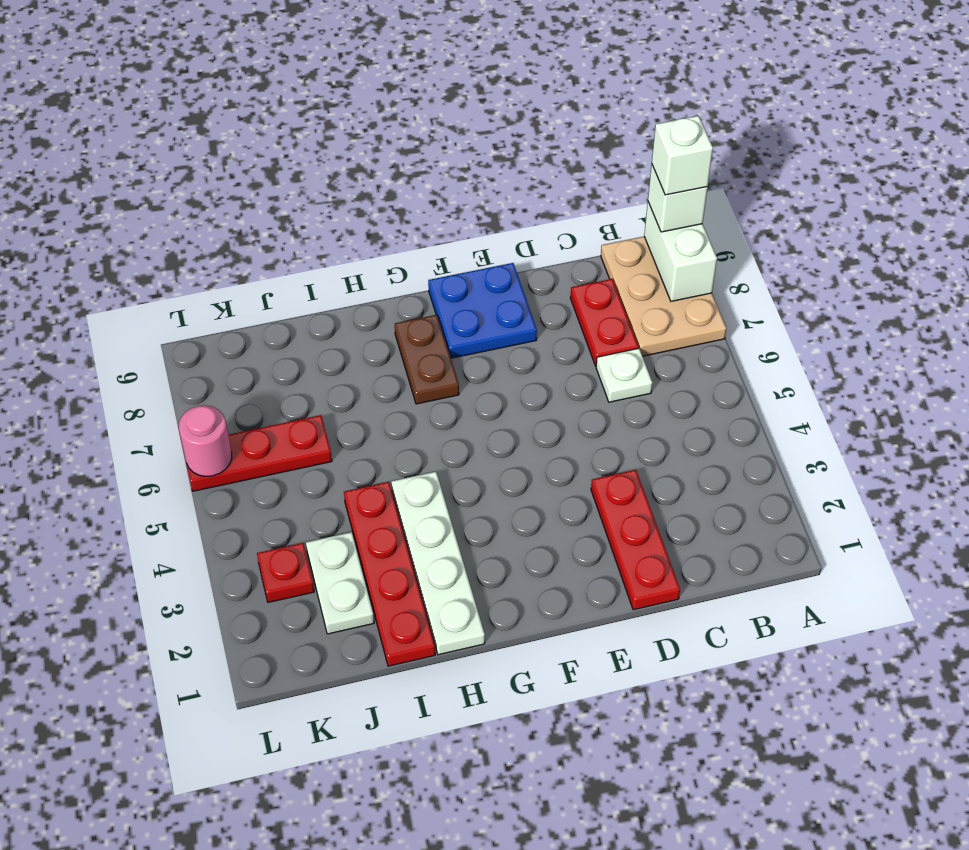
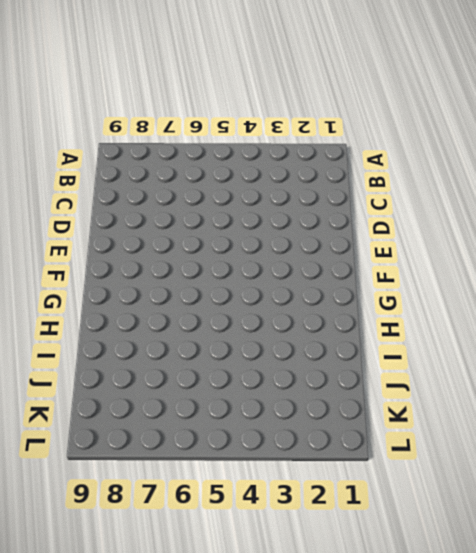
none -> tan 2x3 plate [601,237,726,356]
none -> white 1x1 plate [596,348,652,402]
none -> red 1x2 plate [571,279,638,366]

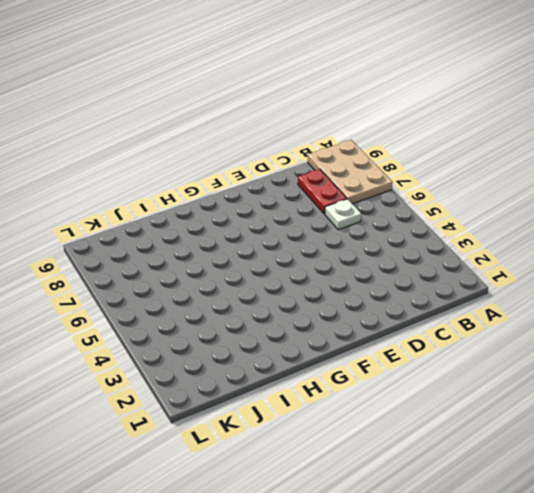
none -> red 1x3 plate [591,470,680,610]
none -> blue 2x2 plate [428,263,537,358]
none -> brown 1x2 plate [395,315,459,404]

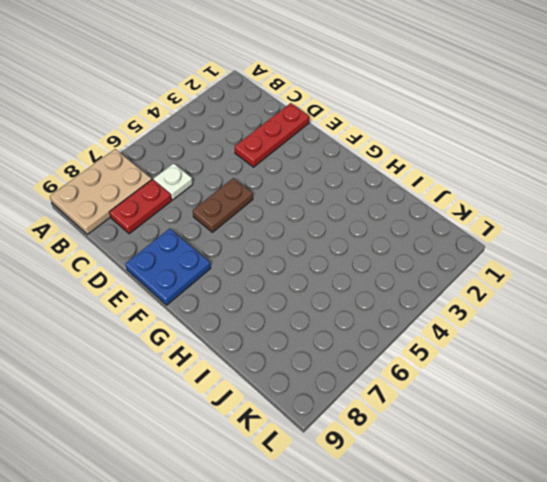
brown 1x2 plate [193,178,253,232] -> brown 1x2 plate moved to [395,315,459,404]
none -> white 1x4 plate [391,472,485,655]
none -> red 1x4 plate [344,482,435,666]
none -> white 1x2 plate [306,532,374,634]

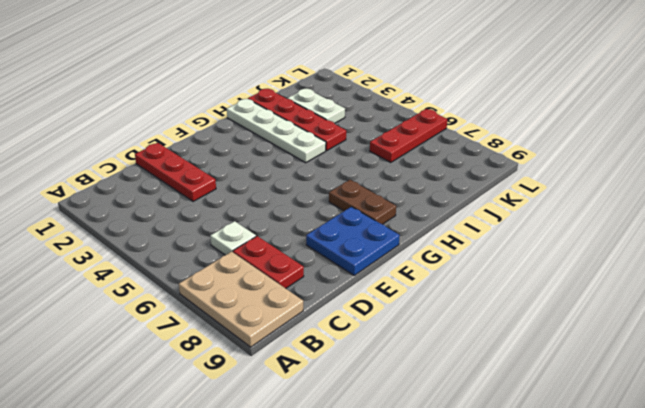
none -> red 1x1 plate [257,543,314,602]
none -> white 1x2 brick [644,202,717,301]
none -> pink 1x1 round brick [179,405,232,476]

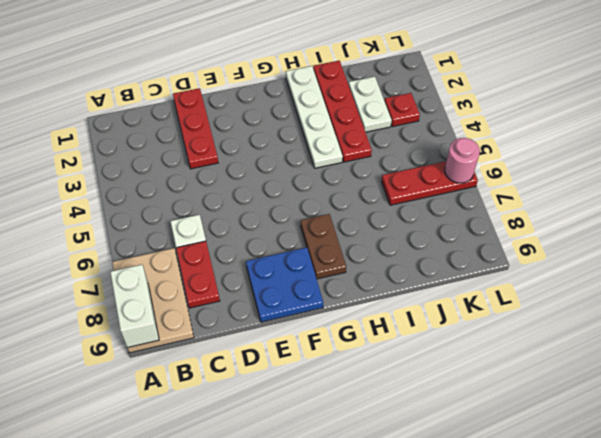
none -> white 1x1 brick [648,164,708,232]
none -> white 1x1 brick [652,116,713,195]

